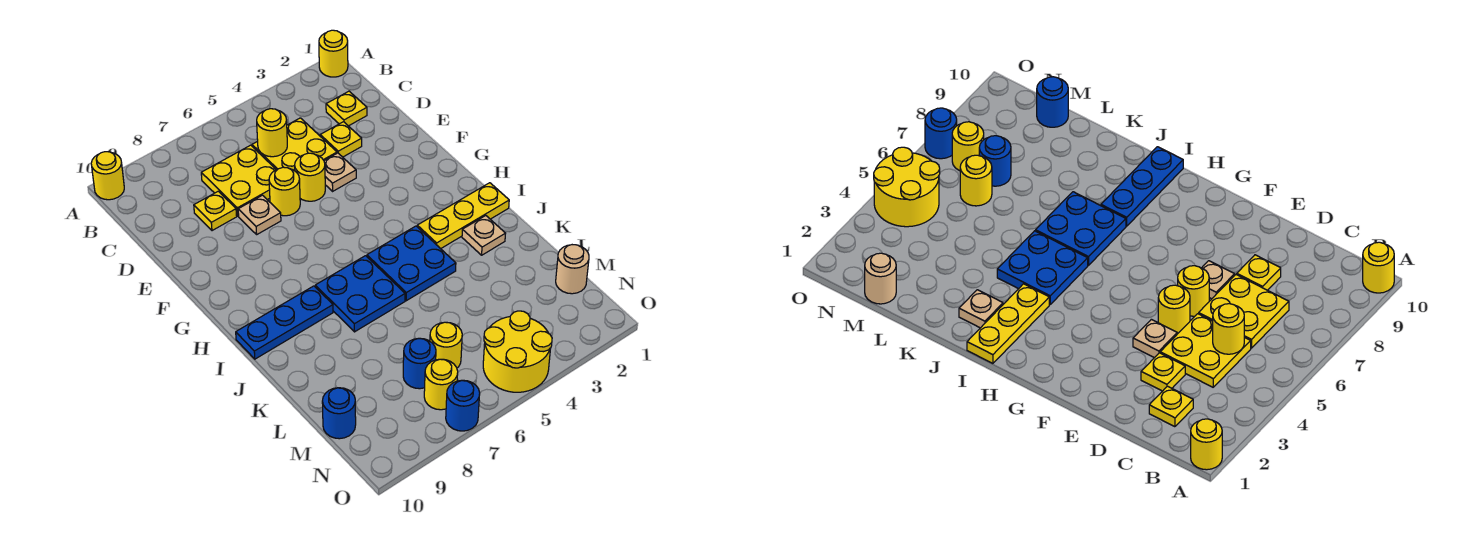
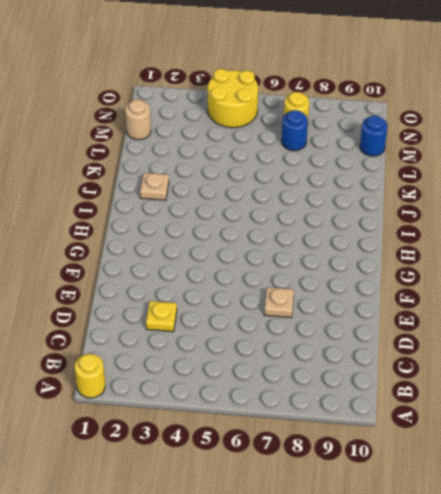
none -> yellow 1x1 round brick [91,152,124,200]
none -> yellow 1x1 plate [326,91,367,126]
none -> yellow 2x2 plate [252,118,337,171]

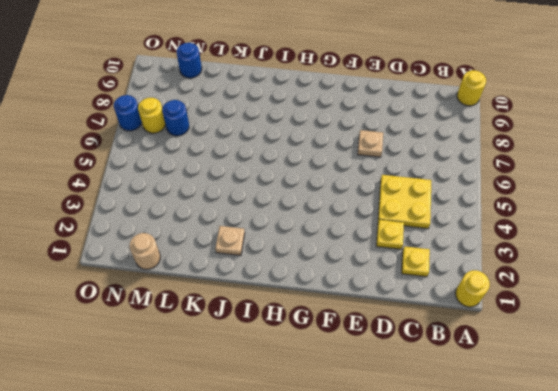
none -> yellow 2x2 plate [201,145,276,216]
none -> yellow 1x1 plate [194,191,237,231]
none -> tan 1x1 plate [324,153,356,191]

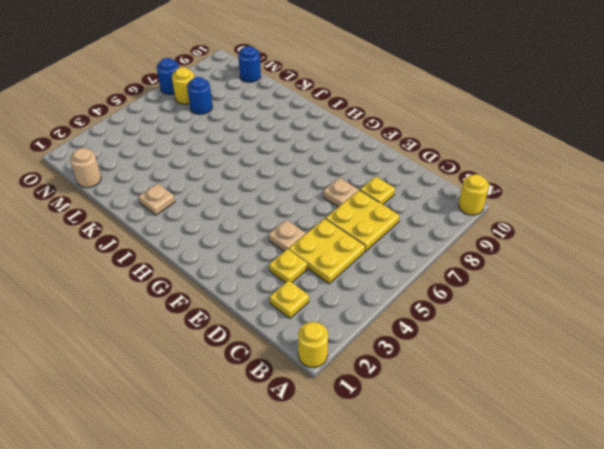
none -> yellow 1x1 round brick [295,153,325,201]
none -> yellow 1x1 round brick [269,167,300,216]
none -> yellow 1x3 plate [417,183,509,249]

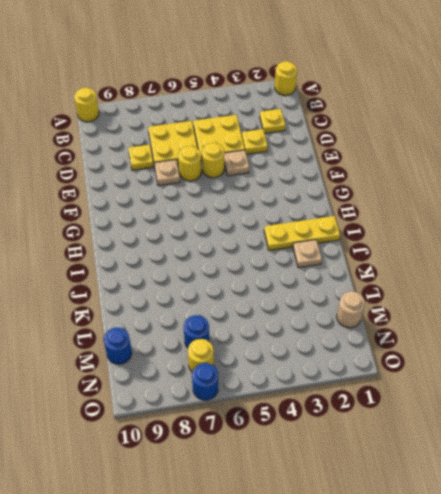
none -> blue 2x2 plate [367,226,456,301]
none -> blue 2x2 plate [315,256,405,332]
none -> blue 1x3 plate [236,286,333,359]

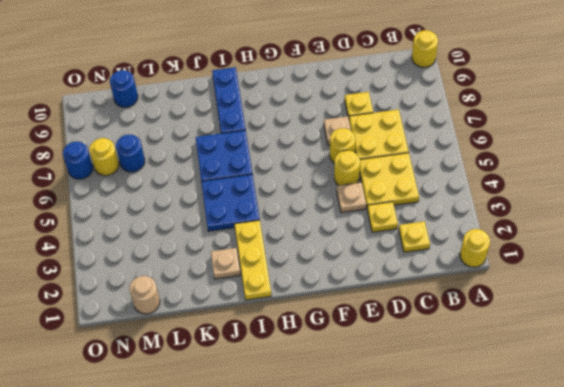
none -> yellow 1x1 round brick [430,322,462,368]
none -> yellow 2x2 round brick [483,311,552,392]
none -> yellow 1x1 round brick [257,109,287,157]

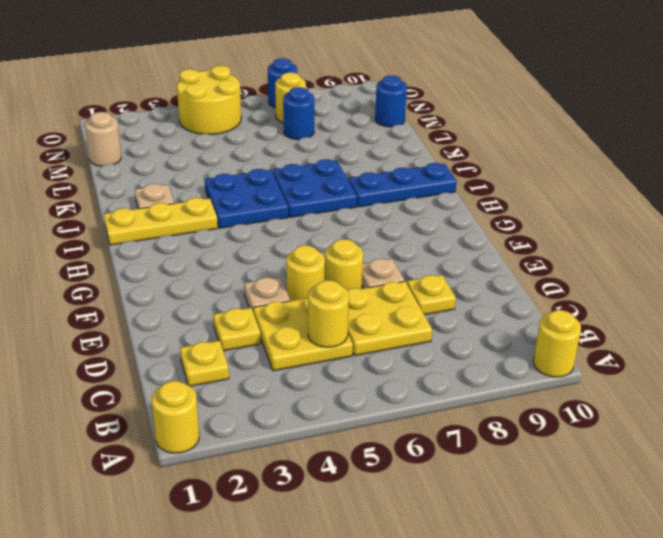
none -> yellow 1x1 round brick [430,322,462,368]

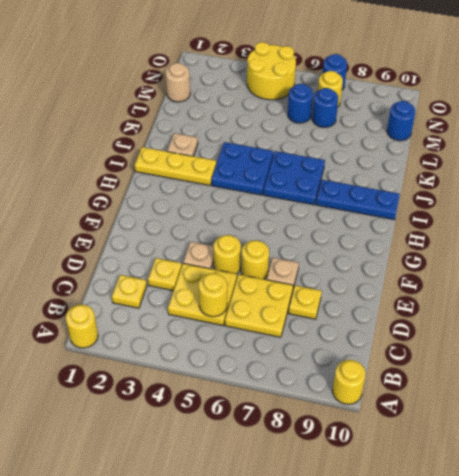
blue 1x1 round brick [288,84,313,123] -> yellow 1x1 round brick [430,322,462,368]

